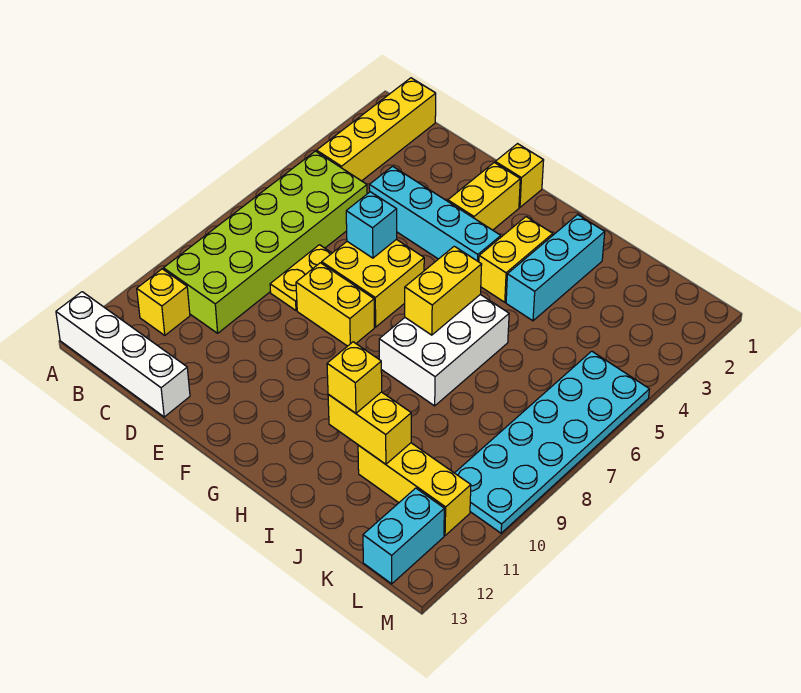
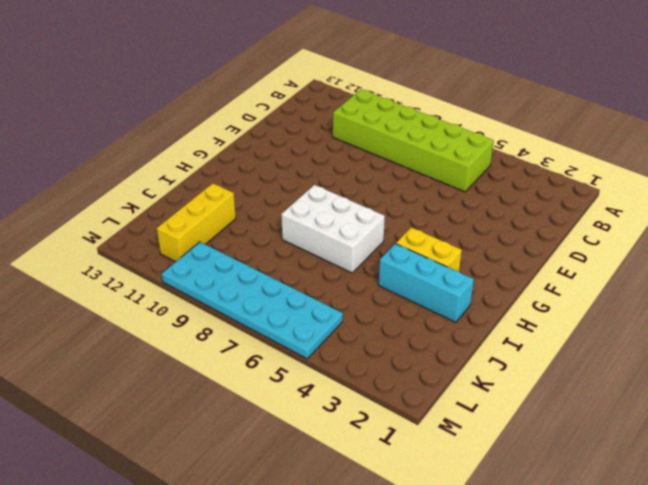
none -> white 1x4 brick [56,292,190,417]
none -> yellow 1x4 brick [317,78,436,181]
none -> yellow 1x1 brick [137,269,190,335]

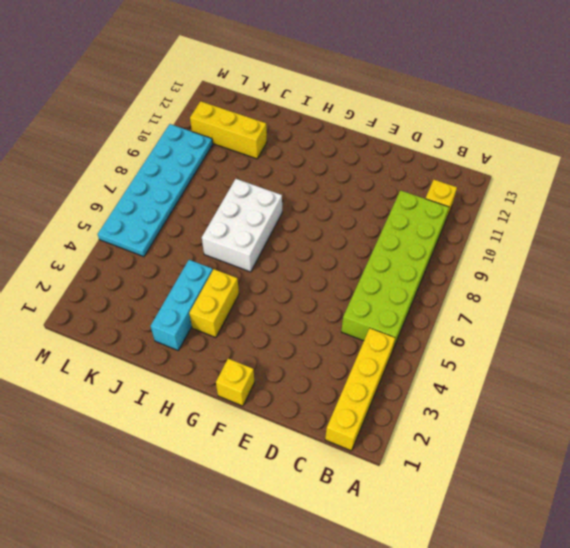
none -> white 1x4 brick [56,292,190,417]
none -> cyan 1x4 brick [369,166,501,262]
none -> yellow 1x2 plate [270,245,332,310]

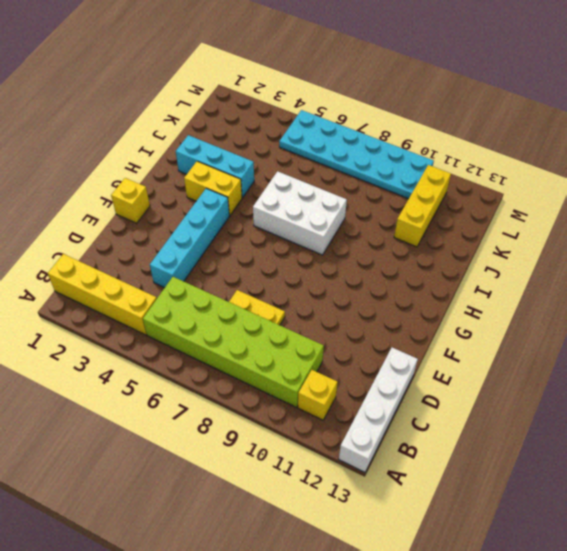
none -> yellow 2x2 brick [322,239,424,327]
none -> yellow 1x2 brick [296,263,374,346]
none -> yellow 1x2 brick [448,163,520,230]

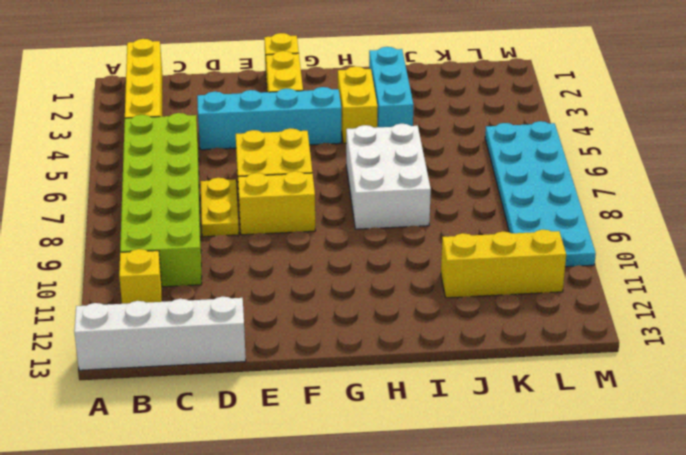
none -> cyan 1x2 brick [363,488,444,584]
none -> cyan 1x1 brick [346,192,397,258]
none -> yellow 1x2 brick [405,246,482,335]

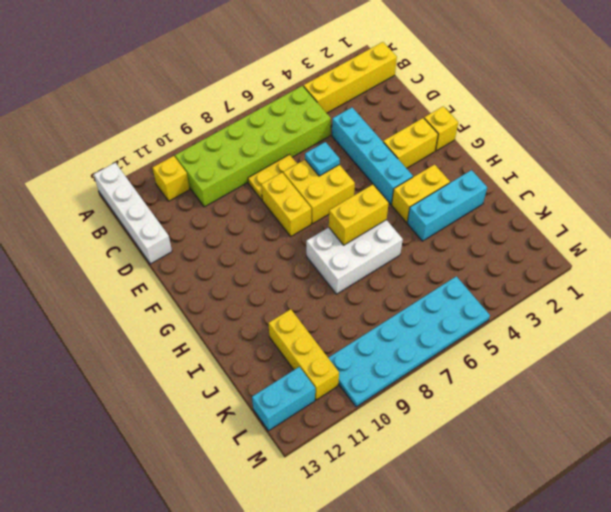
cyan 1x1 plate [305,142,340,176] -> cyan 1x1 brick [346,192,397,258]
none -> yellow 1x2 brick [328,392,411,464]
none -> yellow 1x1 brick [327,342,382,413]

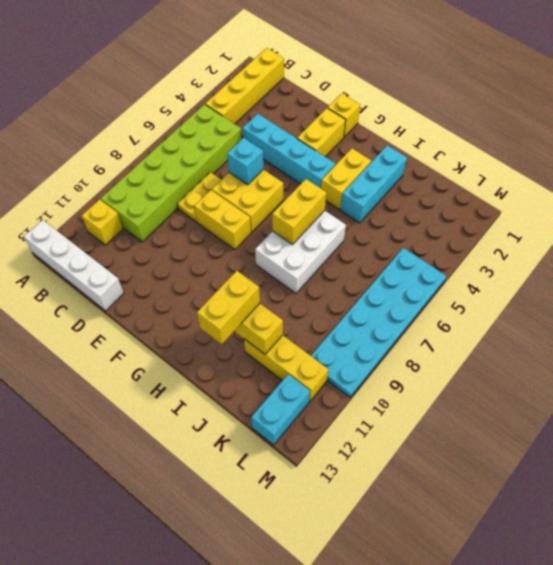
yellow 1x2 brick [197,271,260,344] -> yellow 1x1 brick [327,342,382,413]

